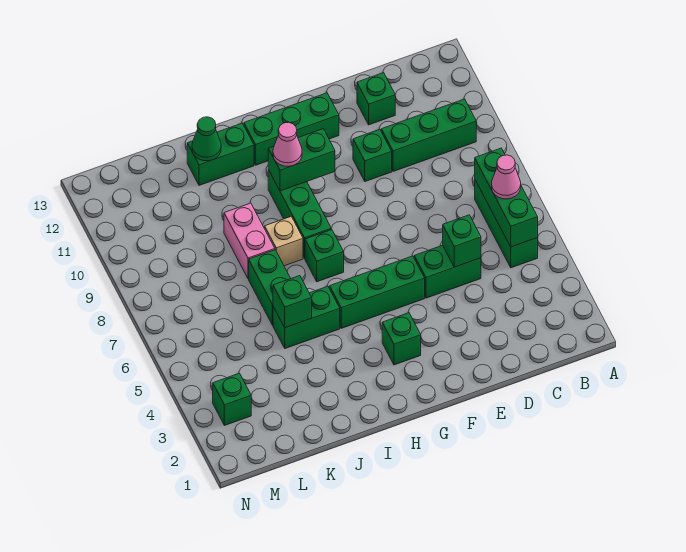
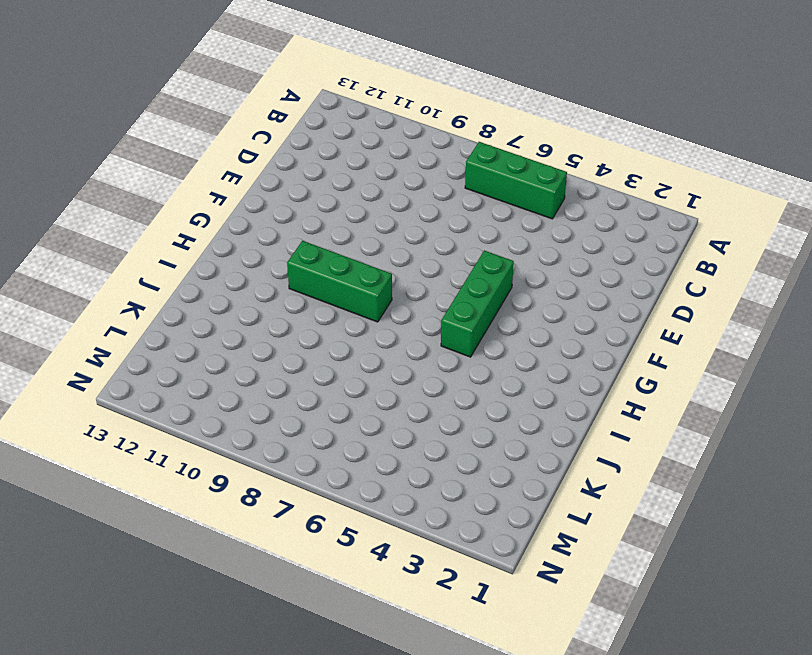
none -> green 1x3 brick [381,99,476,171]
none -> green 1x2 brick [414,245,481,298]
none -> green 1x1 brick [357,73,395,125]

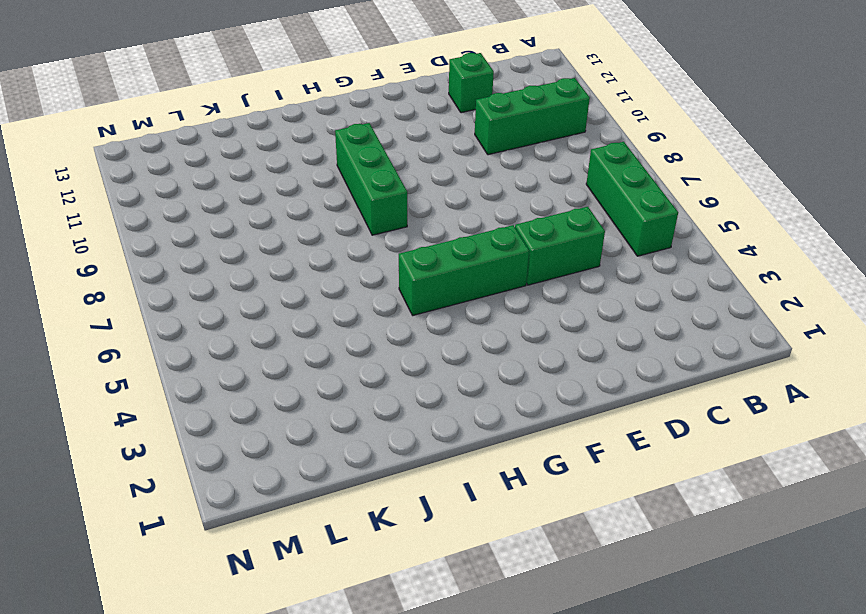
none -> green 1x1 brick [353,129,392,181]
none -> green 1x3 brick [244,93,339,165]
none -> green 1x1 brick [382,313,421,365]

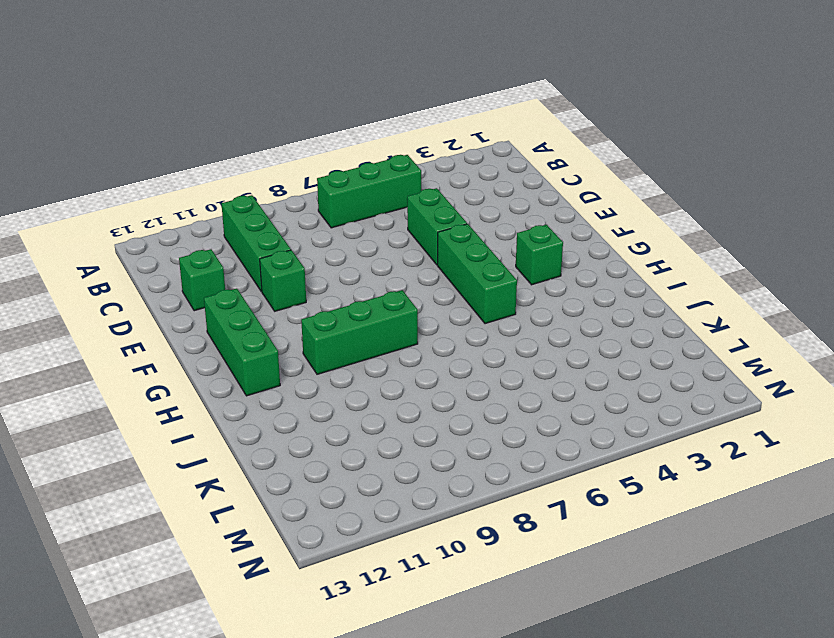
none -> green 1x1 brick [305,230,344,282]
none -> green 1x2 brick [273,286,340,348]
none -> tan 1x1 brick [265,217,303,266]

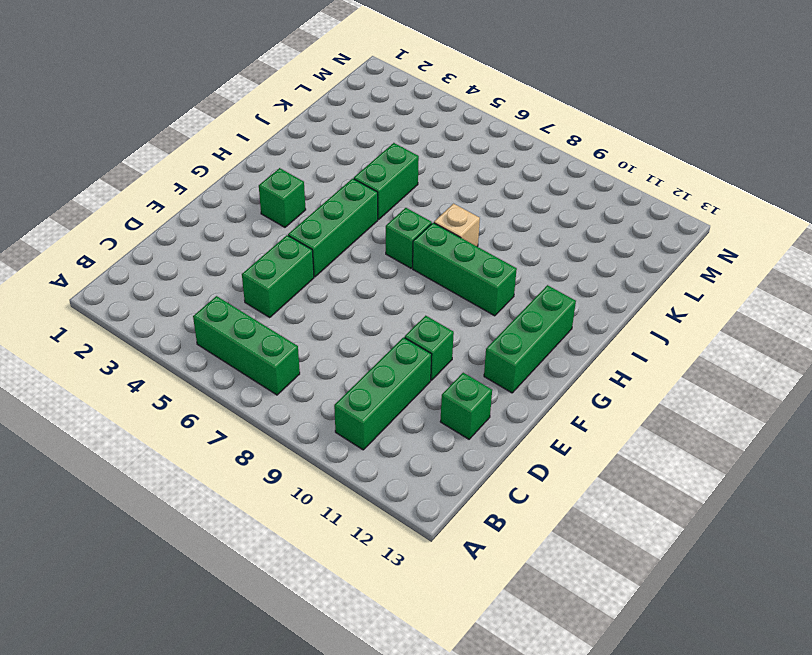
none -> green 1x2 brick [187,123,254,185]
none -> green 1x2 brick [249,250,291,325]
none -> pink 1x2 brick [224,203,275,279]

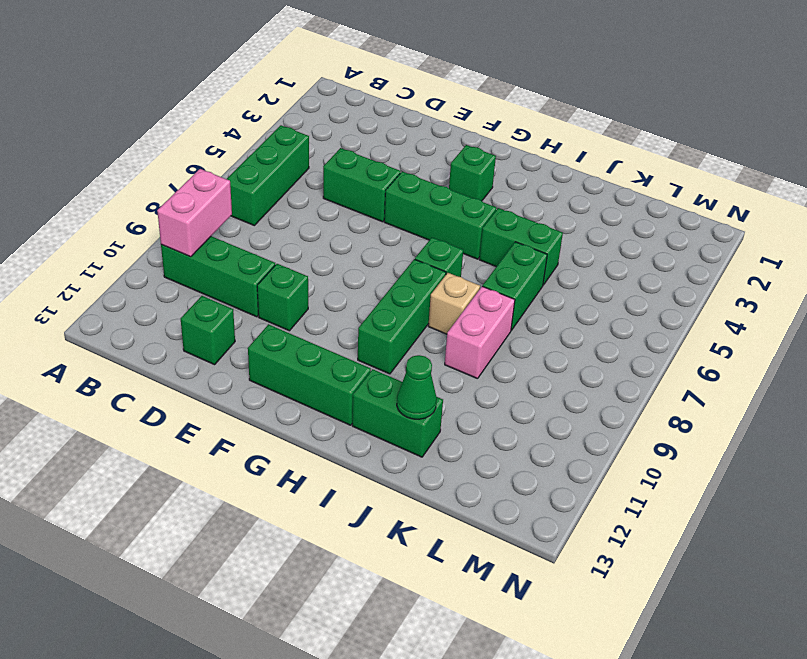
pink 1x2 brick [157,169,232,257] -> none
none -> green 1x1 brick [213,373,251,425]
none -> green 1x3 brick [475,148,538,247]
none -> green 1x1 brick [443,215,481,267]

